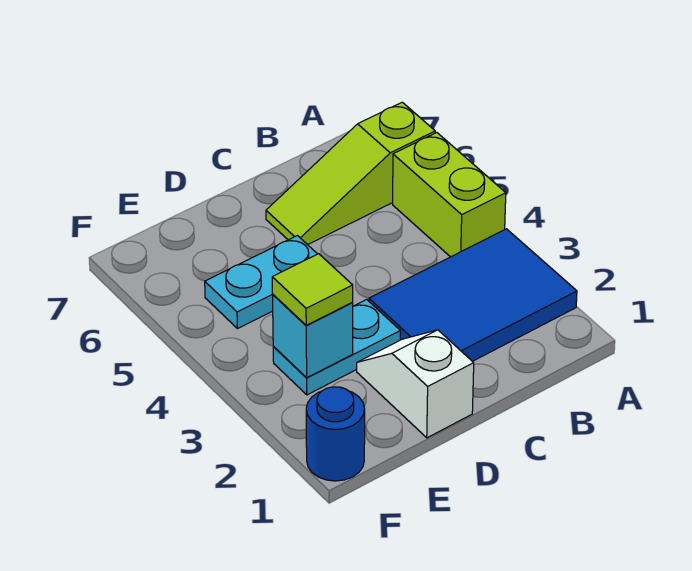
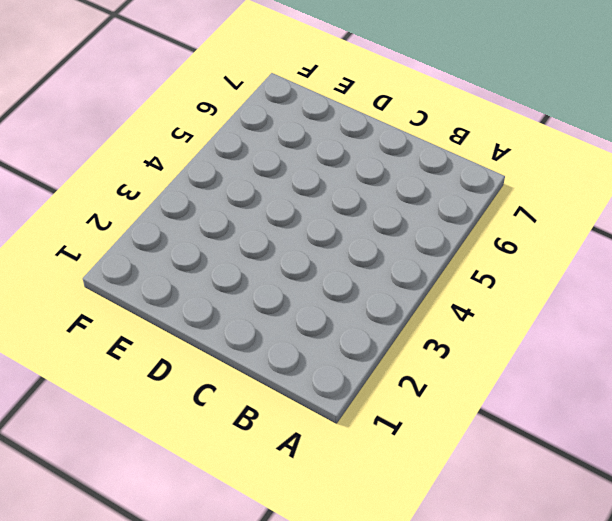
none -> blue 2x3 tile [369,229,577,361]
none -> lime 1x2 brick [393,133,506,257]

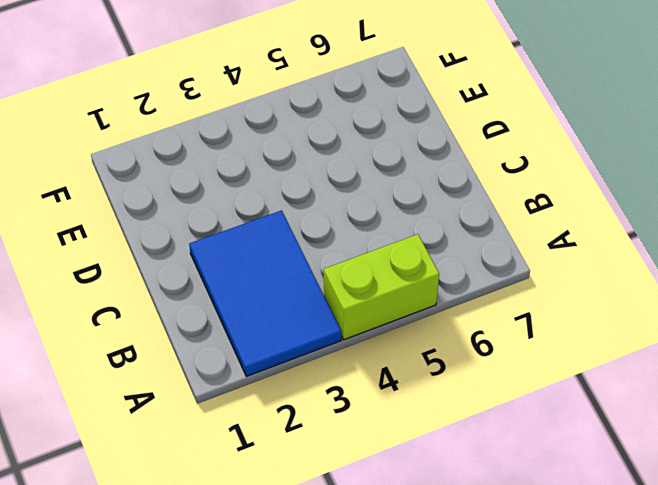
none -> lime 1x3 slope [266,102,435,245]
none -> white 1x2 slope [357,330,474,438]

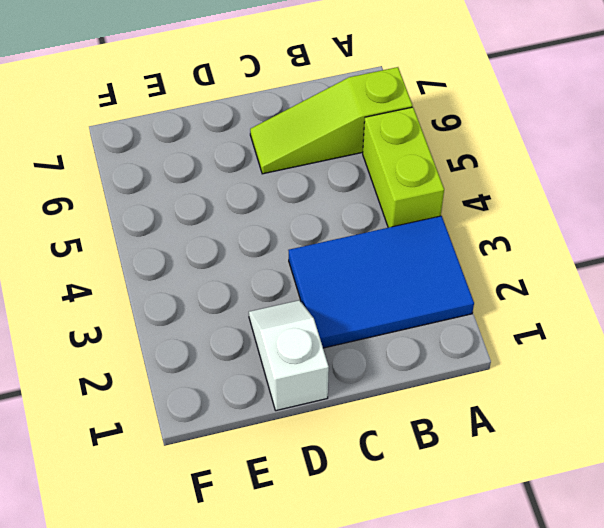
none -> cyan 1x2 plate [273,299,400,395]
none -> cyan 1x2 plate [205,236,317,329]

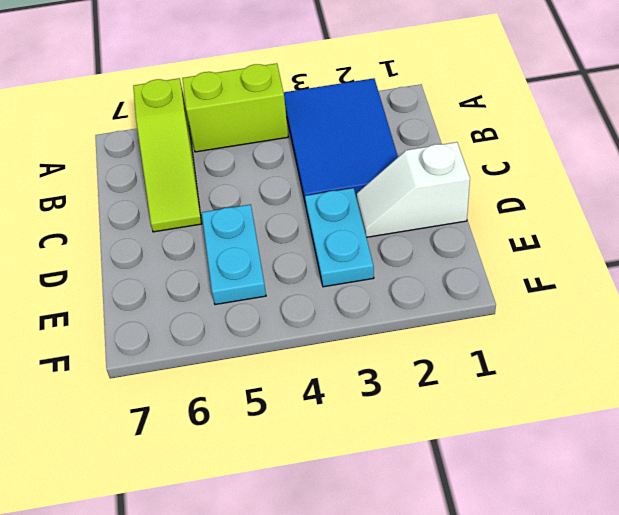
none -> blue 1x1 round brick [306,387,365,481]
none -> cyan 1x1 brick [273,295,353,377]

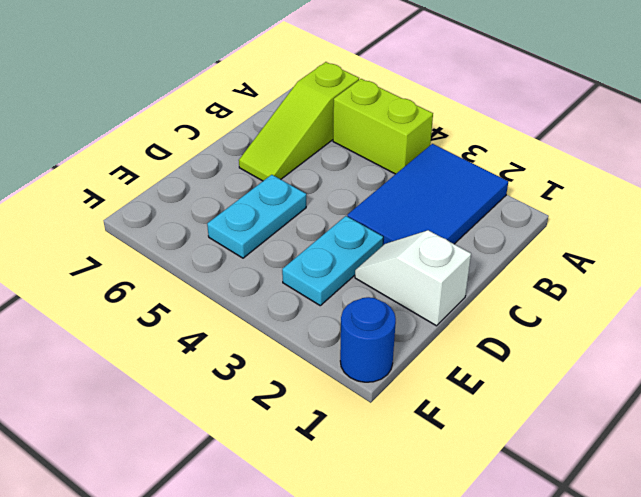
none -> cyan 1x1 brick [273,295,353,377]
none -> lime 1x1 tile [272,254,353,325]

